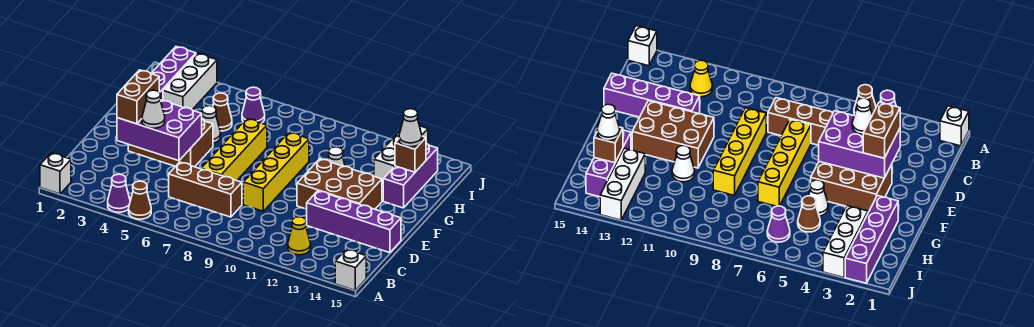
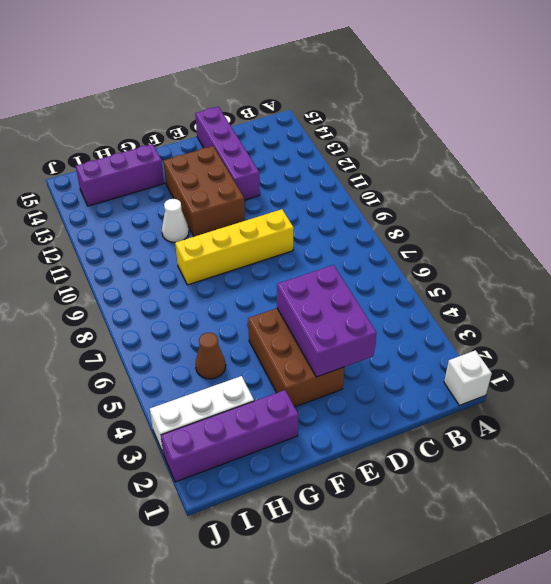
none -> purple 1x1 cone [108,174,130,212]
none -> brown 1x1 cone [129,181,151,219]
none -> white 1x1 brick [335,249,366,290]

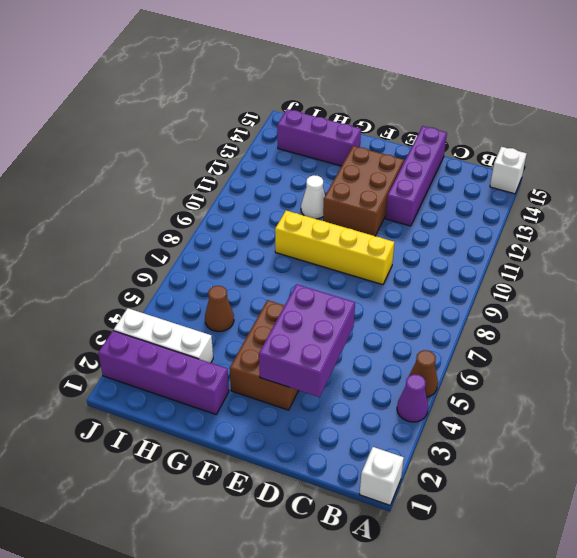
none -> yellow 1x1 cone [288,217,311,255]
none -> brown 1x3 brick [169,162,242,217]
none -> yellow 1x4 brick [201,119,267,181]

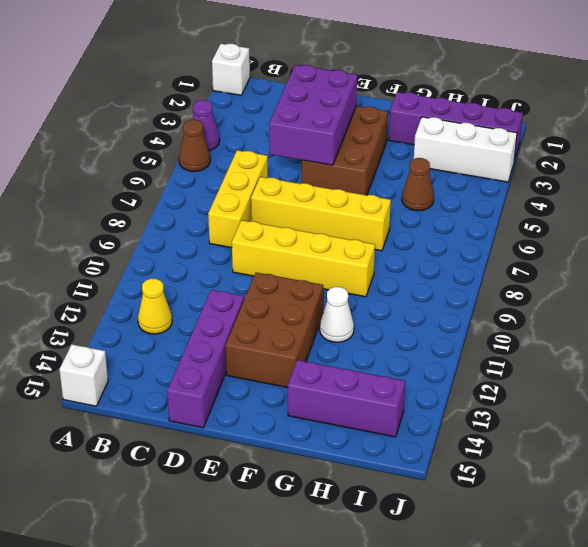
yellow 1x3 brick [208,150,268,248] -> brown 1x3 brick [169,162,242,217]
none -> white 1x1 cone [202,106,221,143]
none -> white 1x3 brick [374,126,428,185]
none -> purple 1x1 cone [242,87,265,123]

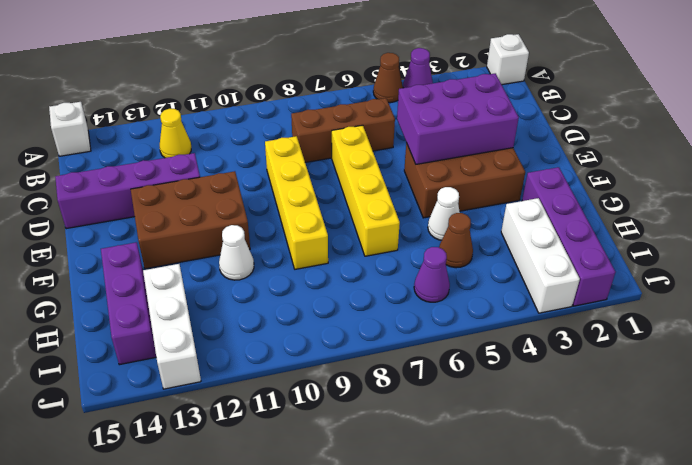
none -> brown 1x1 brick [395,136,426,172]
none -> brown 1x2 brick [117,70,159,124]
none -> white 1x1 cone [142,90,165,128]

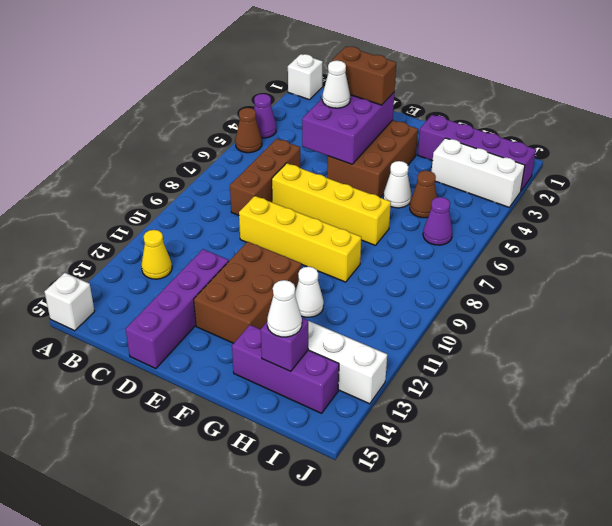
purple 1x1 brick [261,318,308,372] -> brown 1x1 brick [395,136,426,172]

